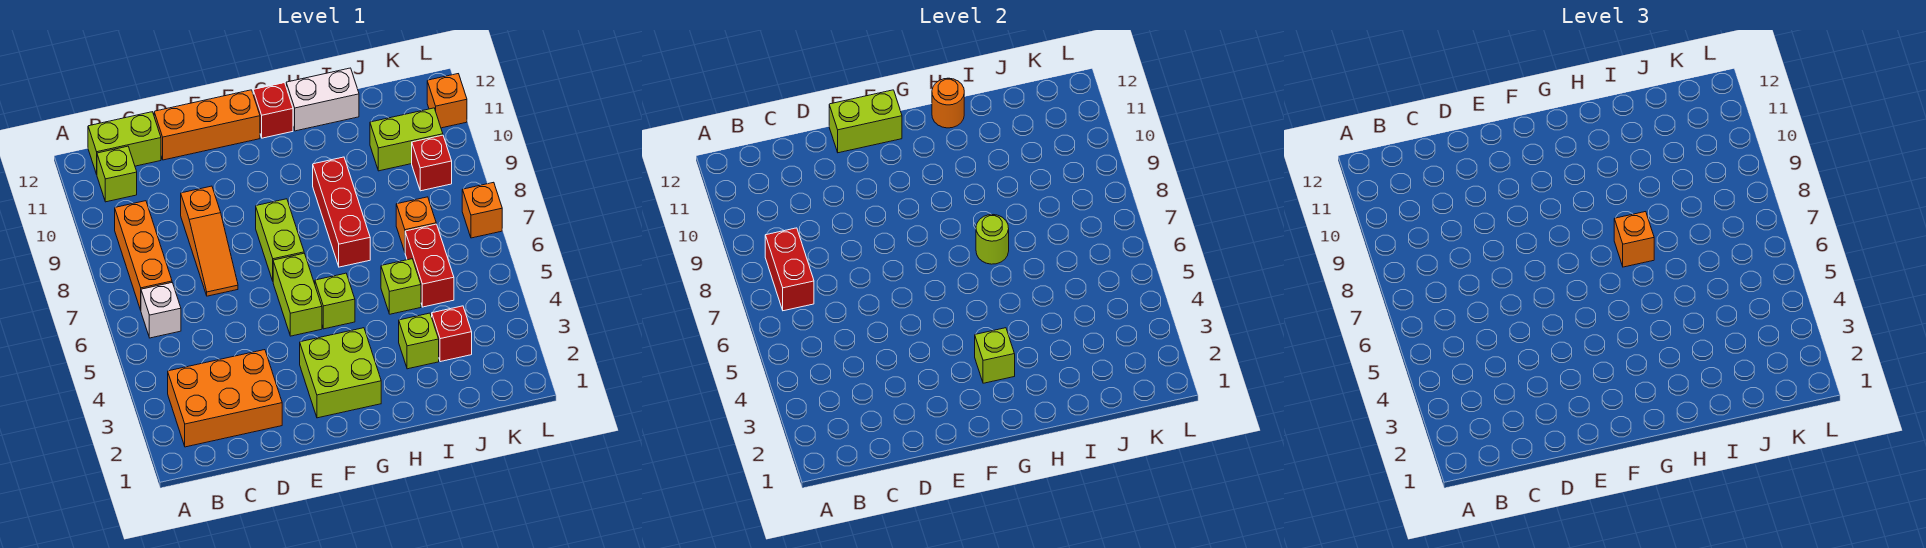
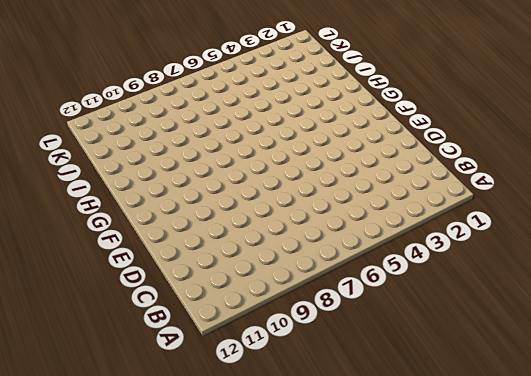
none -> orange 2x3 brick [168,350,282,447]
none -> white 1x1 brick [141,283,181,338]
none -> orange 1x3 brick [115,201,172,310]

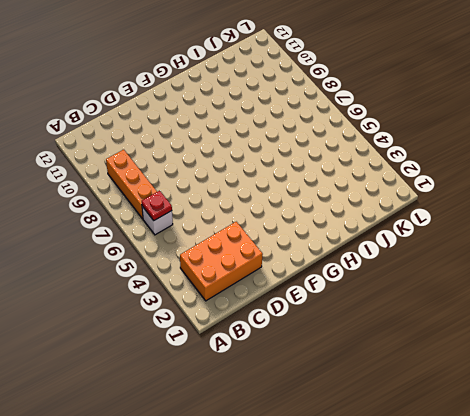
red 1x1 plate [142,191,172,220] -> none
none -> lime 1x1 brick [97,146,137,202]
none -> lime 1x2 brick [88,112,161,174]
none -> orange 1x3 slope [181,186,238,296]

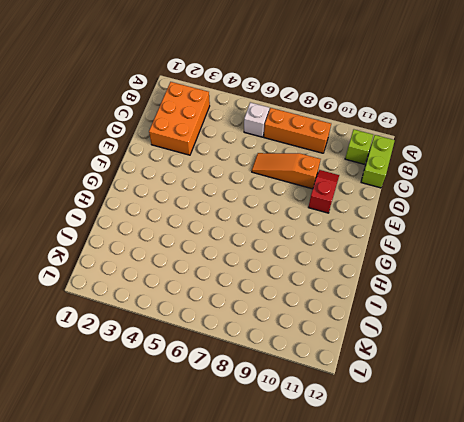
red 1x2 slope [309,170,339,213] -> none
none -> orange 1x3 brick [154,90,260,160]
none -> lime 2x2 brick [300,328,381,418]
none -> lime 1x2 brick [273,253,322,336]

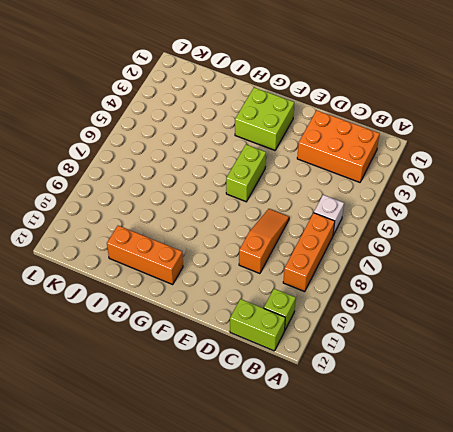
orange 1x3 brick [107,226,183,284] -> orange 1x3 brick moved to [154,90,260,160]
none -> lime 1x2 brick [256,199,304,281]
none -> lime 1x1 brick [315,273,355,329]
none -> red 1x1 brick [253,83,293,138]

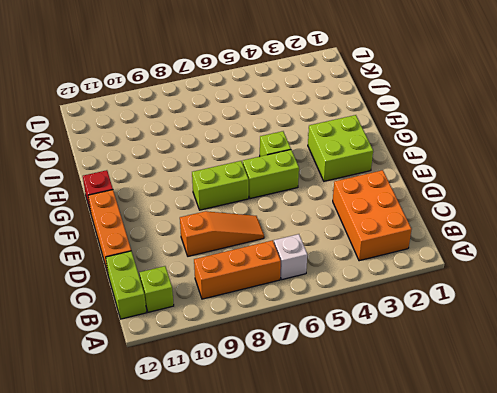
none -> red 1x3 brick [313,157,370,267]
none -> white 1x2 brick [286,68,359,131]
none -> lime 1x1 brick [399,313,439,369]

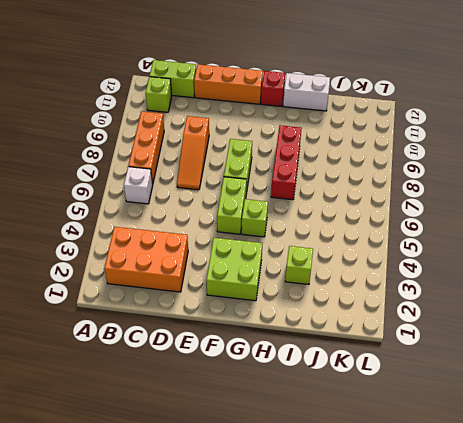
none -> lime 1x1 brick [381,259,421,314]
none -> red 1x1 brick [432,306,472,362]
none -> red 1x2 brick [405,224,454,307]

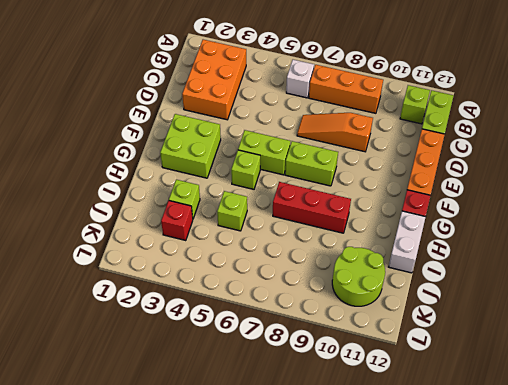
lime 2x2 round brick [332,247,385,306] -> lime 1x2 brick [370,108,443,171]
none -> red 1x2 brick [405,224,454,307]
none -> orange 1x1 brick [396,197,436,252]
none -> red 1x1 brick [412,135,452,191]

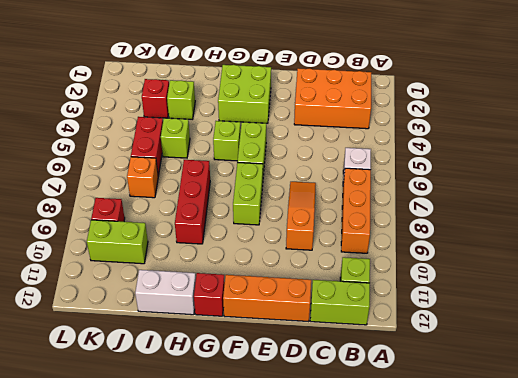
none -> orange 1x1 brick [462,182,502,238]
none -> orange 1x1 brick [427,74,467,128]
none -> red 1x2 brick [765,228,814,311]

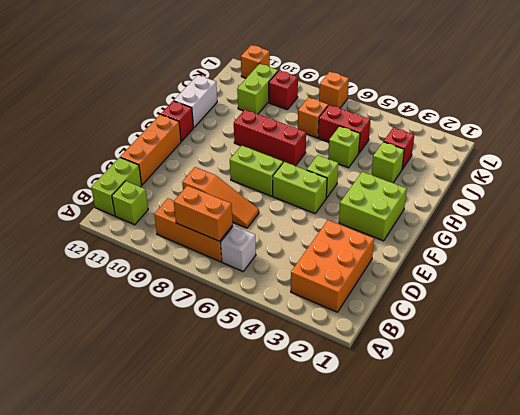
orange 1x2 brick [174,186,233,241] -> red 1x2 brick [765,228,814,311]
none -> lime 1x2 brick [829,90,902,153]
none -> lime 1x1 brick [975,328,1015,383]
none -> lime 1x1 round brick [976,215,1009,264]

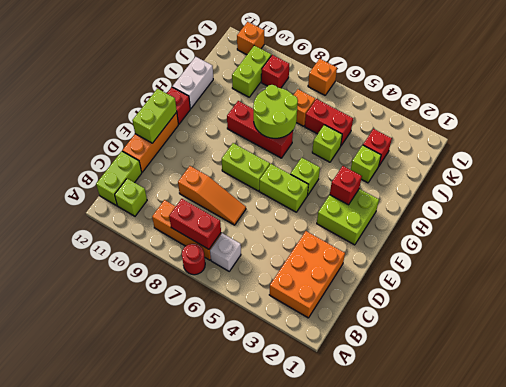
red 1x1 round brick [182,244,205,275] -> none
red 1x1 brick [330,166,362,205] -> lime 1x1 brick [975,328,1015,383]
lime 2x2 round brick [253,85,298,138] -> lime 1x1 round brick [976,215,1009,264]
none -> orange 1x1 round brick [932,78,964,128]
none -> orange 1x1 brick [1614,212,1654,267]

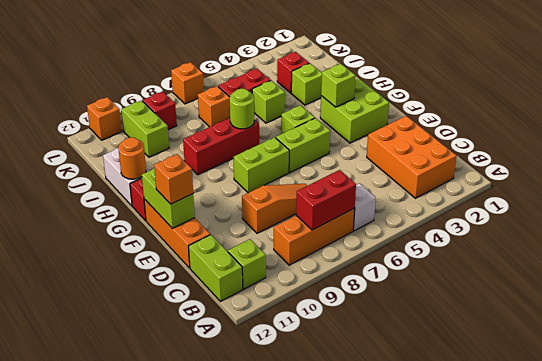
orange 1x1 brick [154,154,193,204] -> orange 1x1 brick moved to [1614,212,1654,267]

